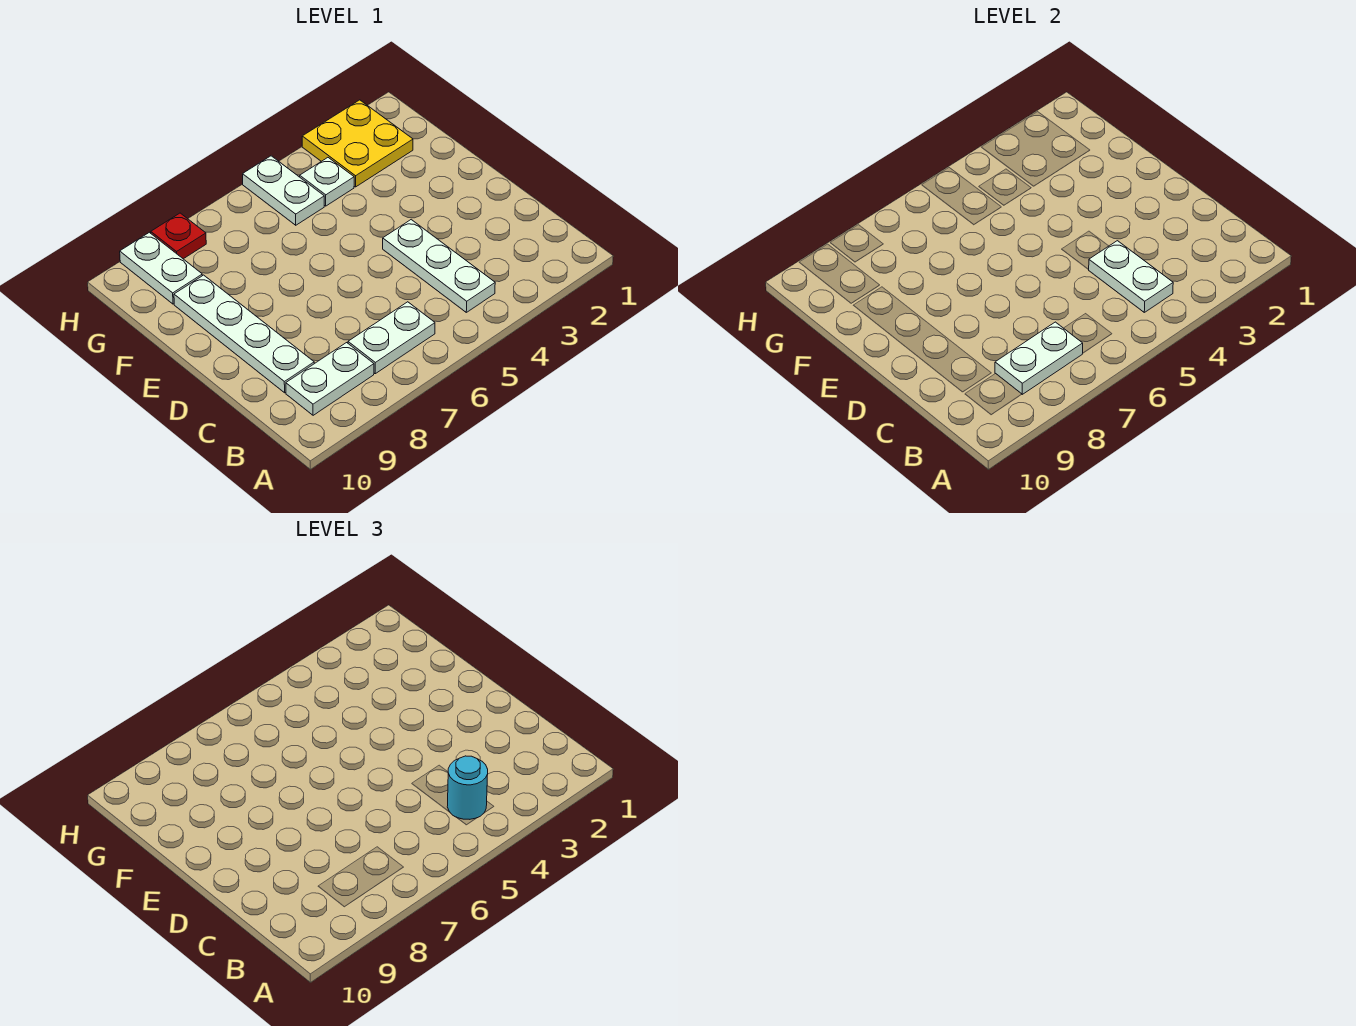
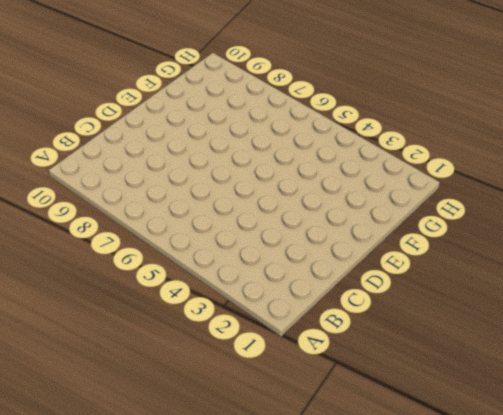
none -> white 1x3 plate [383,220,495,312]
none -> white 1x2 plate [348,302,435,374]
none -> white 1x2 plate [286,343,374,415]

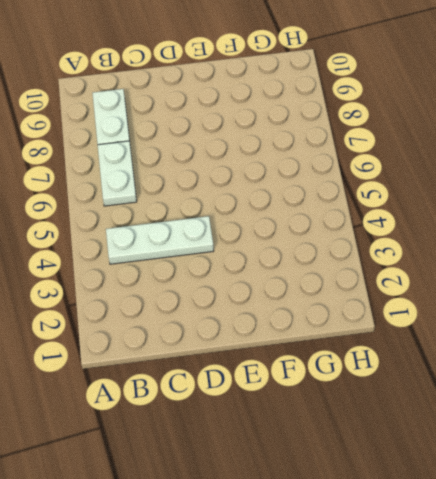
none -> white 1x4 plate [174,275,314,393]
none -> yellow 2x2 plate [302,100,413,187]
none -> white 1x1 plate [300,158,354,206]

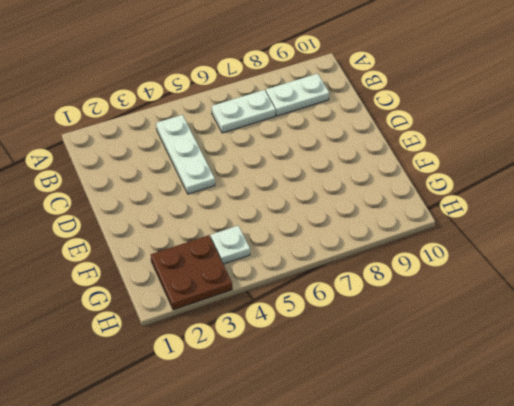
brown 2x2 plate [151,235,232,310] -> yellow 2x2 plate [302,100,413,187]
none -> white 1x4 plate [174,275,314,393]
none -> white 1x2 plate [243,156,324,225]
none -> white 1x2 plate [120,232,202,304]

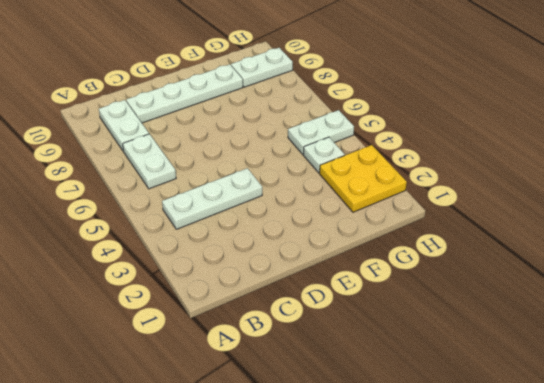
none -> red 1x1 plate [151,213,206,259]
none -> white 1x2 plate [1088,241,1173,312]
none -> white 1x2 plate [995,322,1083,394]

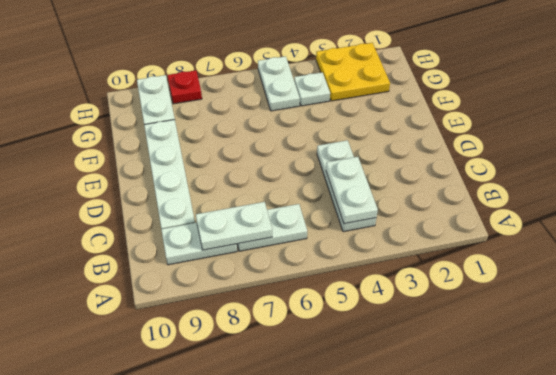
none -> cyan 1x1 round brick [447,756,488,819]

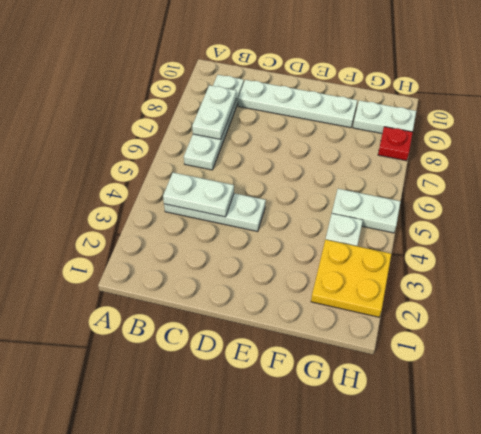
none -> cyan 1x1 round brick [447,756,488,819]

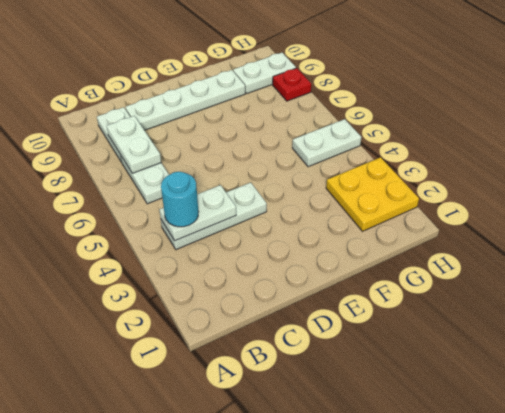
none -> white 1x1 plate [300,158,354,206]

